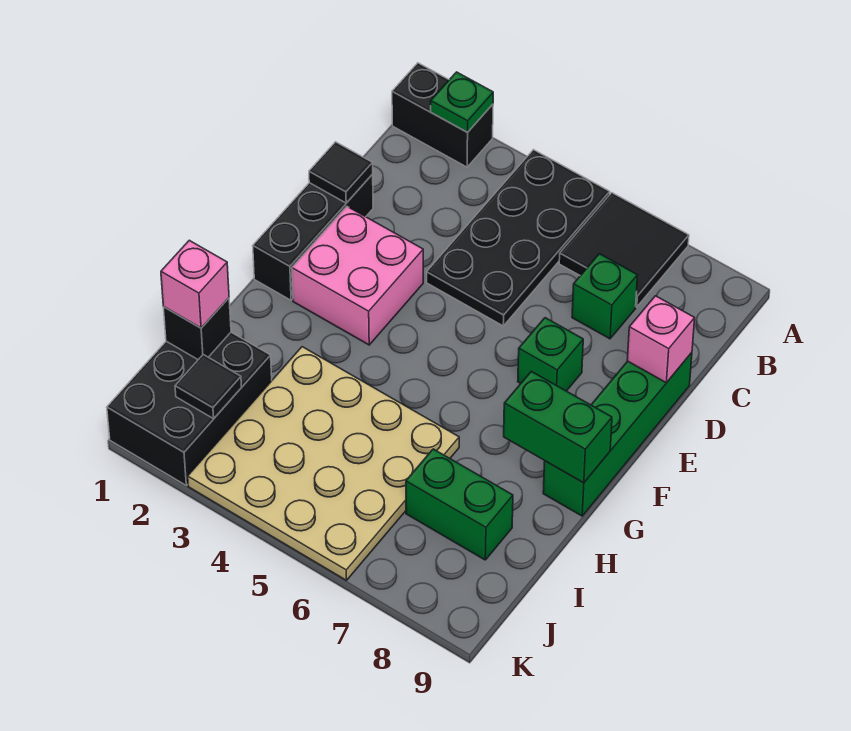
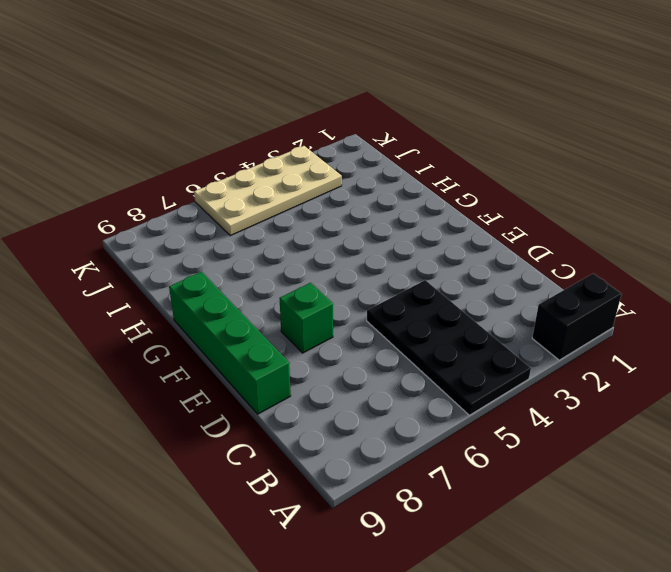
tan 2x4 plate [194,146,342,236] -> tan 4x4 plate [188,347,459,580]
none -> black 2x2 tile [559,193,689,307]
none -> green 1x1 brick [572,254,638,339]
none -> black 1x3 brick [253,174,373,300]

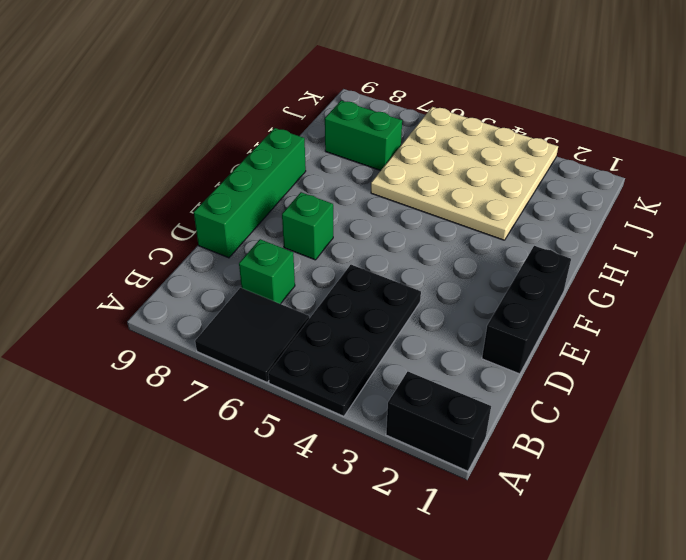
none -> pink 2x2 brick [292,207,423,345]
none -> black 2x3 brick [107,332,272,485]
none -> green 1x1 plate [431,72,493,132]

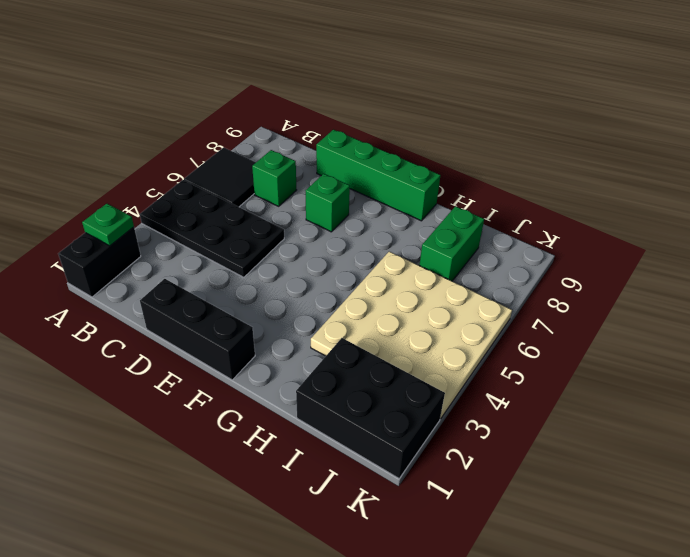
none -> pink 2x2 brick [292,207,423,345]
none -> black 1x1 tile [309,142,373,203]
none -> pink 1x1 brick [627,296,695,383]

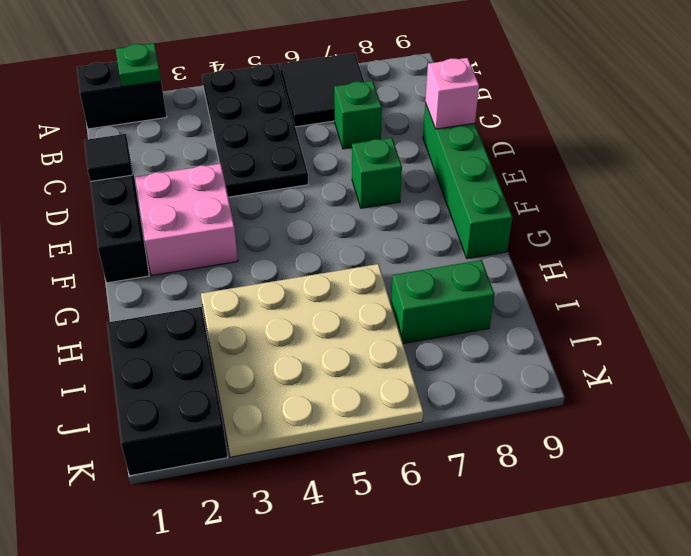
none -> green 1x2 brick [504,371,612,483]
none -> black 1x1 brick [164,298,231,360]
none -> black 1x1 tile [175,355,242,419]

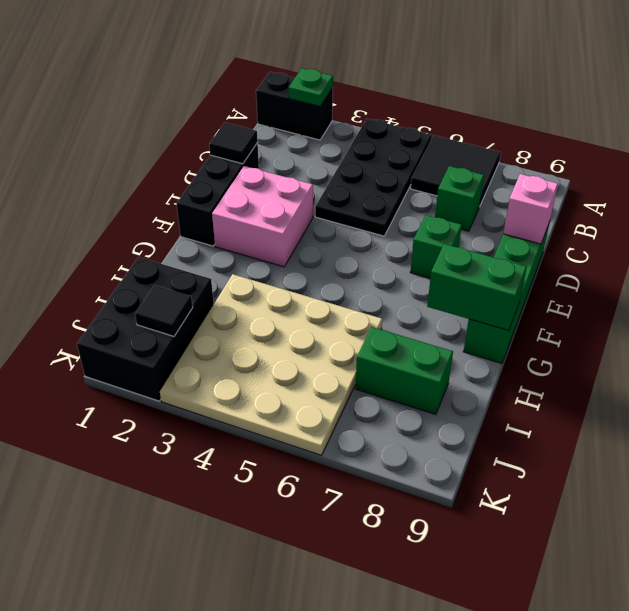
none -> black 1x1 brick [164,298,231,360]
none -> pink 1x1 brick [161,240,229,328]

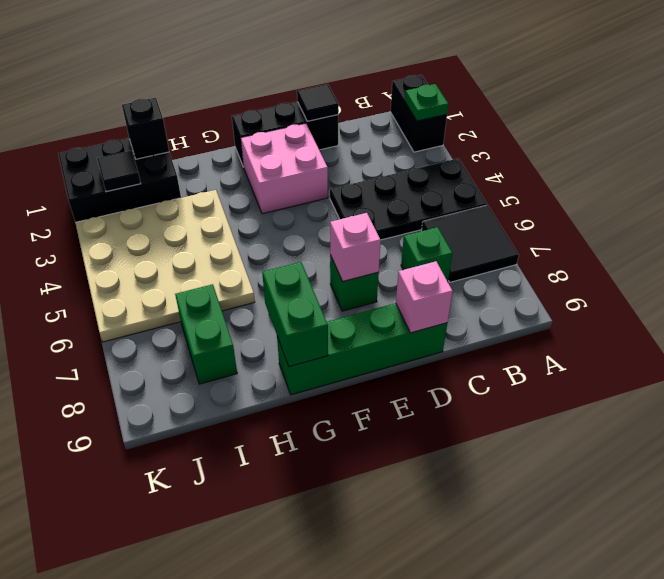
pink 1x1 brick [330,213,381,281] -> pink 1x1 brick moved to [161,240,229,328]

